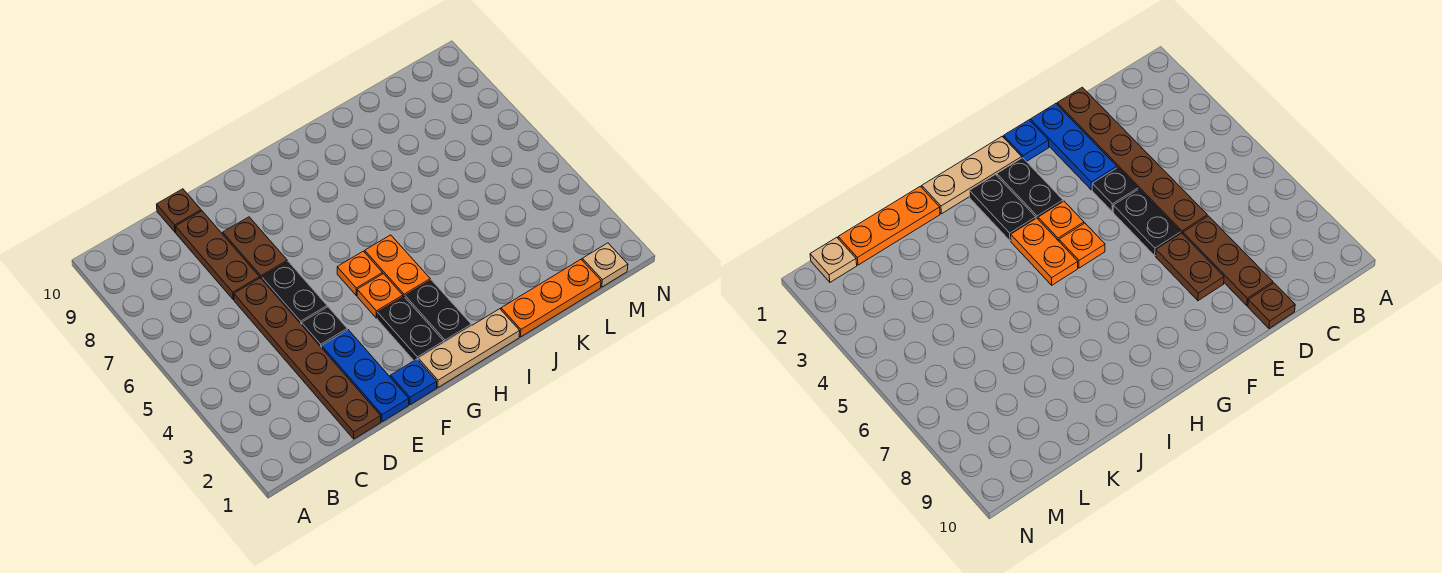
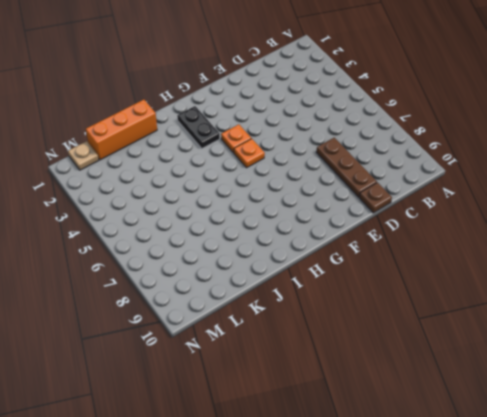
orange 1x3 brick [86,100,157,160] -> orange 1x3 plate [501,259,601,337]
none -> brown 1x6 plate [234,278,381,439]
none -> blue 1x3 plate [322,330,409,422]
none -> black 1x1 plate [302,307,347,348]

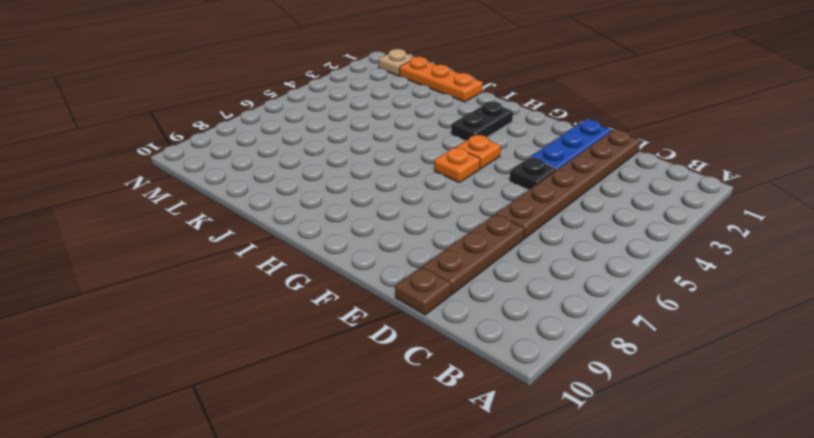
none -> black 1x2 plate [262,262,327,325]
none -> brown 1x2 plate [223,217,287,279]
none -> blue 1x1 plate [390,359,437,405]

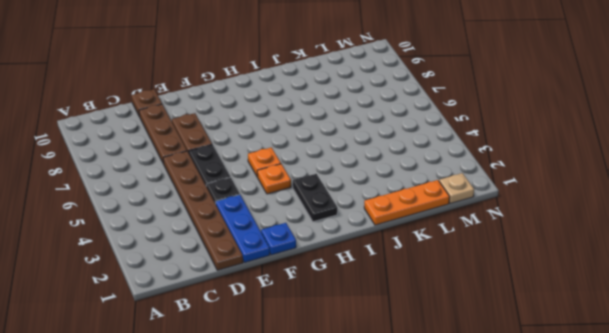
none -> tan 1x3 plate [418,309,520,387]
none -> black 1x2 plate [377,296,444,361]
none -> orange 1x2 plate [365,235,430,297]

